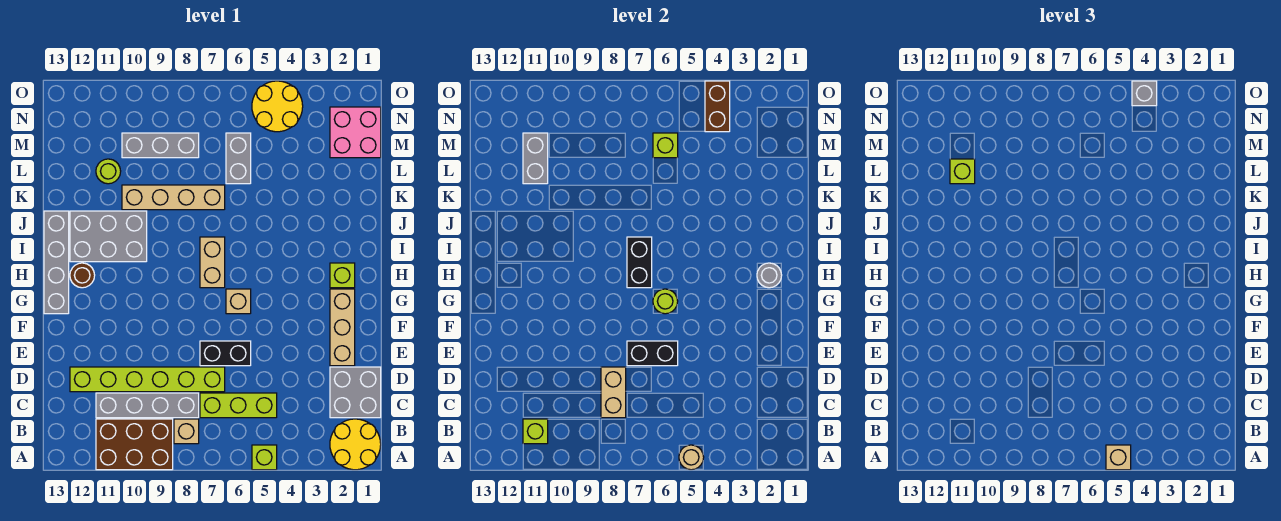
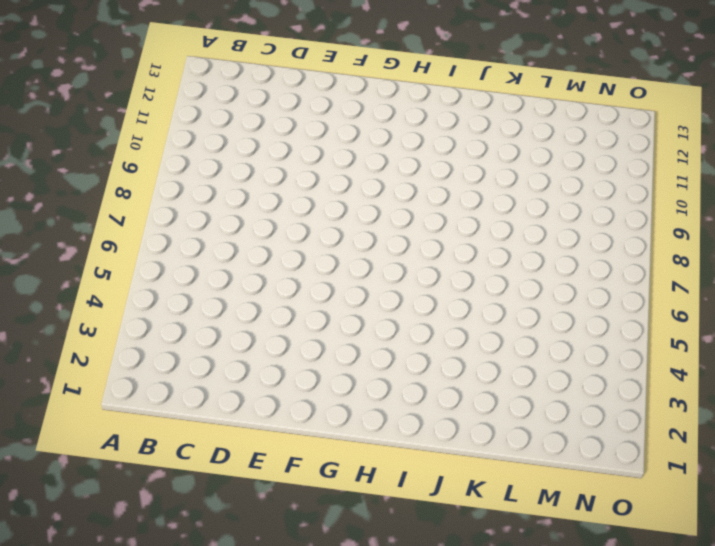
none -> yellow 2x2 round brick [330,419,381,470]
none -> lime 1x1 brick [252,445,277,470]
none -> brown 2x3 brick [96,419,173,470]
none -> tan 1x1 brick [174,419,199,444]

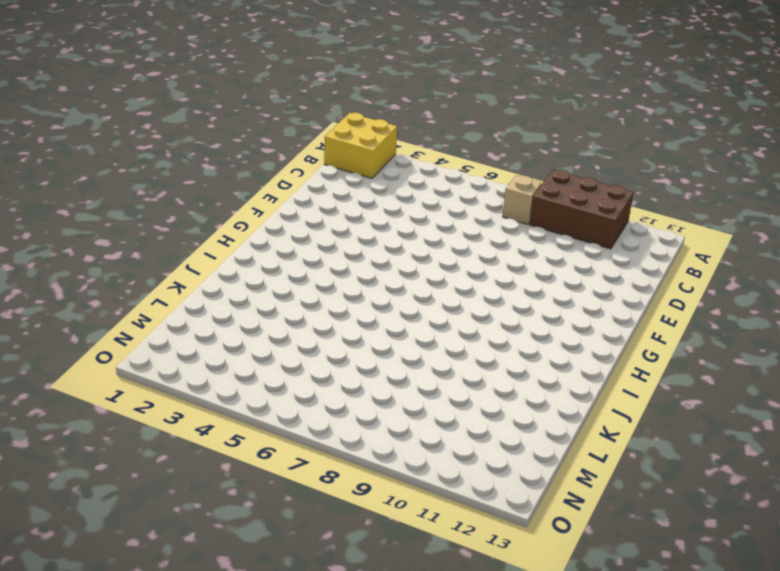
yellow 2x2 brick [324,113,397,178] -> yellow 2x2 round brick [330,419,381,470]
none -> lime 1x1 brick [252,445,277,470]
none -> grey 2x2 brick [330,367,381,418]
none -> lime 1x3 brick [200,393,277,418]
none -> grey 1x4 brick [96,393,199,418]

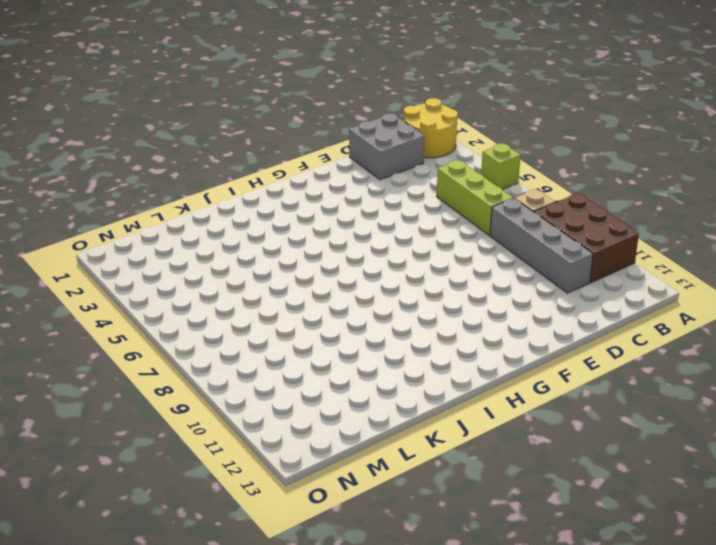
none -> lime 1x6 brick [70,367,225,392]
none -> tan 1x3 brick [330,289,355,366]
none -> black 1x2 brick [200,341,251,366]
none -> tan 1x1 brick [226,289,251,314]

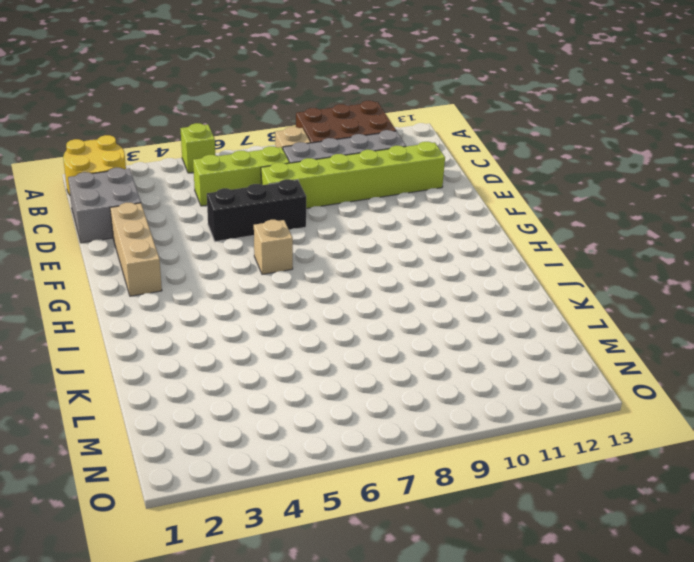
black 1x3 brick [207,179,306,242] -> black 1x2 brick [200,341,251,366]
none -> grey 1x4 brick [44,211,69,314]
none -> lime 1x1 brick [330,263,355,288]
none -> tan 1x2 brick [200,237,225,288]
none -> brown 1x1 round brick [70,263,95,288]

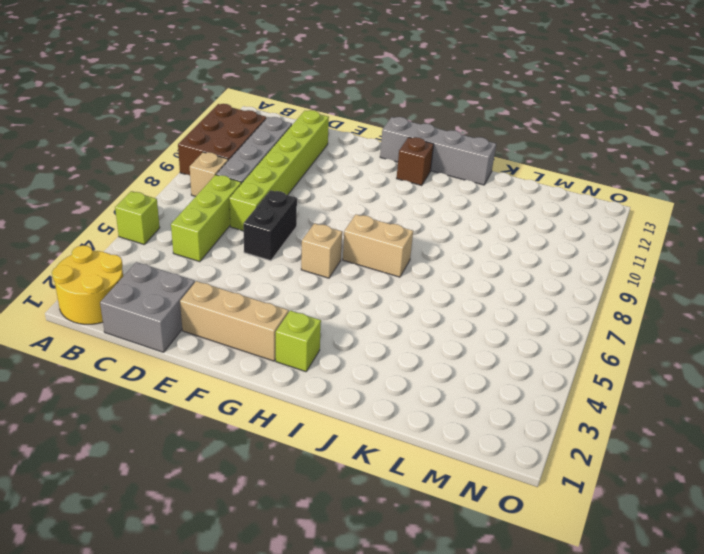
brown 1x1 brick [397,137,434,186] -> brown 1x1 round brick [70,263,95,288]
none -> grey 2x3 brick [70,211,147,262]
none -> tan 1x4 brick [122,185,225,210]
none -> grey 1x2 brick [226,133,251,184]
none -> lime 1x1 round brick [96,159,121,184]

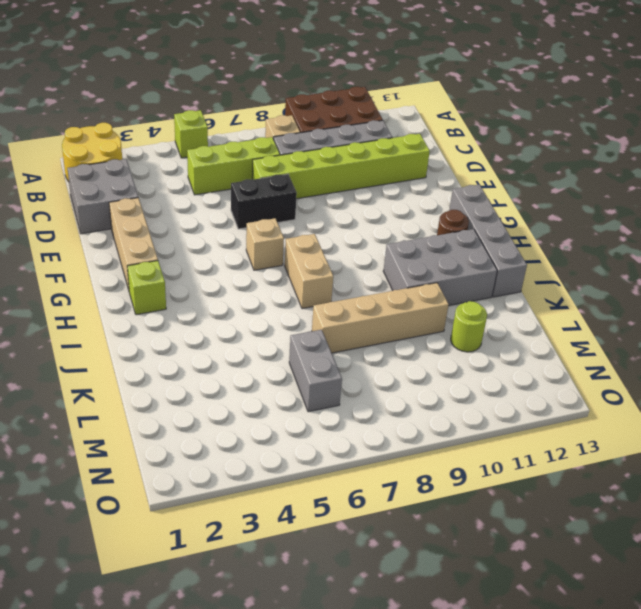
none -> pink 2x2 brick [330,107,381,158]
none -> grey 1x3 brick [122,133,199,158]
none -> yellow 2x2 round brick [252,81,303,132]
none -> tan 1x1 round brick [679,445,704,470]

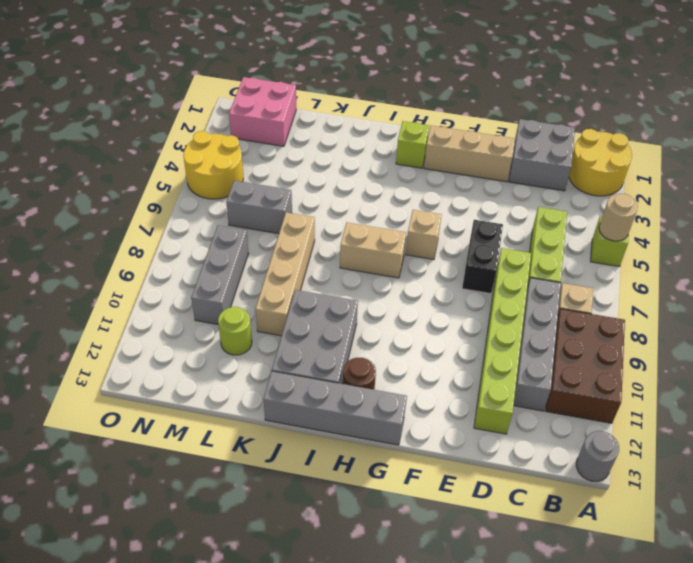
grey 1x1 round brick [576,431,619,481] -> grey 1x1 round brick moved to [757,263,782,288]
none -> lime 1x1 brick [523,419,548,444]
none -> tan 1x2 brick [601,367,626,418]
none -> black 1x2 brick [627,341,678,366]
none -> lime 1x1 round brick [653,289,678,314]

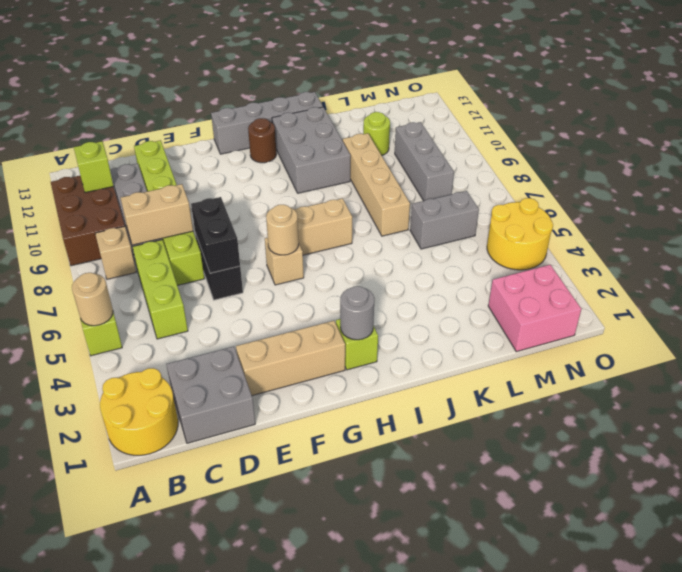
tan 1x1 round brick [266,205,299,255] -> lime 1x1 round brick [653,289,678,314]
none -> black 1x2 brick [627,237,652,288]
none -> grey 1x2 brick [523,133,548,184]
none -> lime 1x1 brick [653,133,678,158]
none -> brown 1x2 brick [705,81,730,132]

